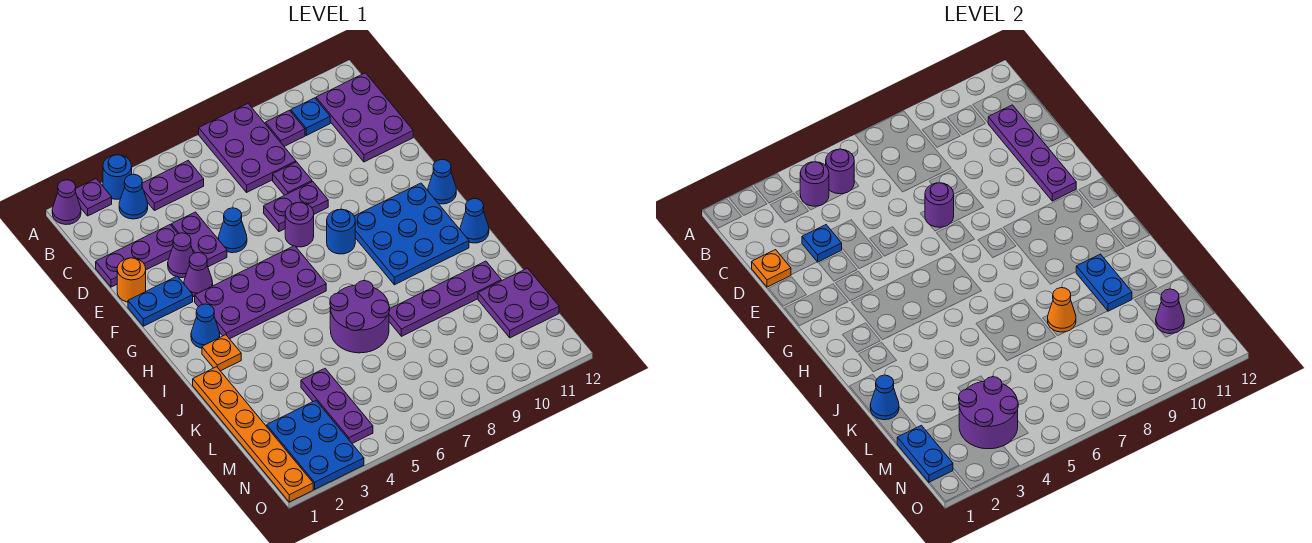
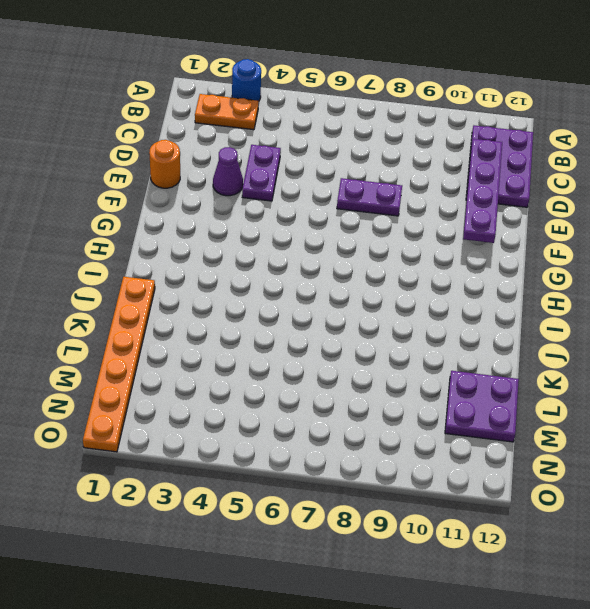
orange 1x2 plate [195,94,259,130] -> blue 1x1 cone [119,174,148,219]
none -> purple 1x1 cone [52,180,81,224]
none -> purple 1x1 plate [75,179,112,216]
none -> purple 2x3 plate [199,104,296,192]
none -> purple 1x2 plate [142,161,204,211]

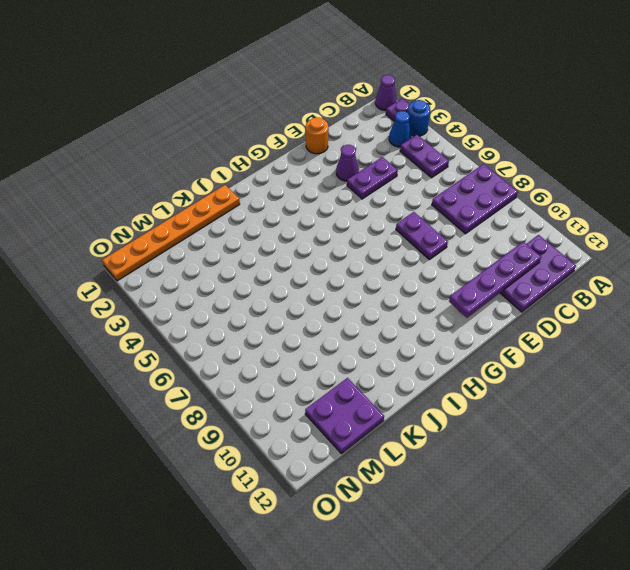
none -> purple 1x1 plate [265,110,305,146]
none -> blue 1x1 plate [291,98,330,135]
none -> purple 1x3 plate [96,225,178,287]
none -> purple 1x1 plate [273,162,312,195]

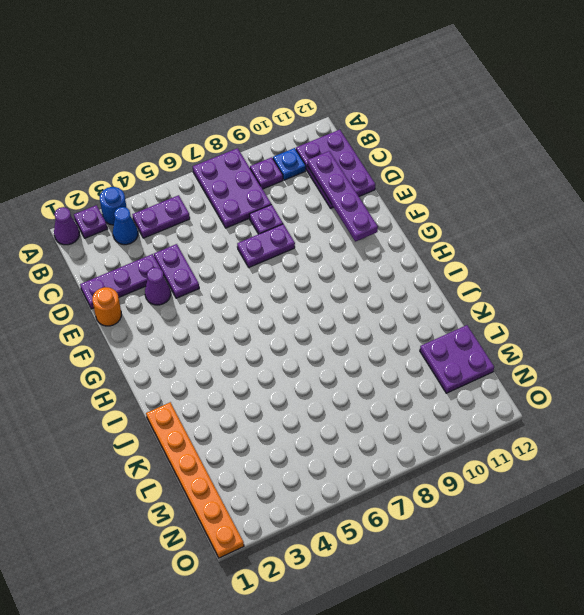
none -> blue 1x1 cone [218,208,247,253]
none -> blue 1x2 plate [128,276,193,326]
none -> purple 1x1 cone [184,253,213,297]
none -> purple 1x1 round brick [285,202,314,247]

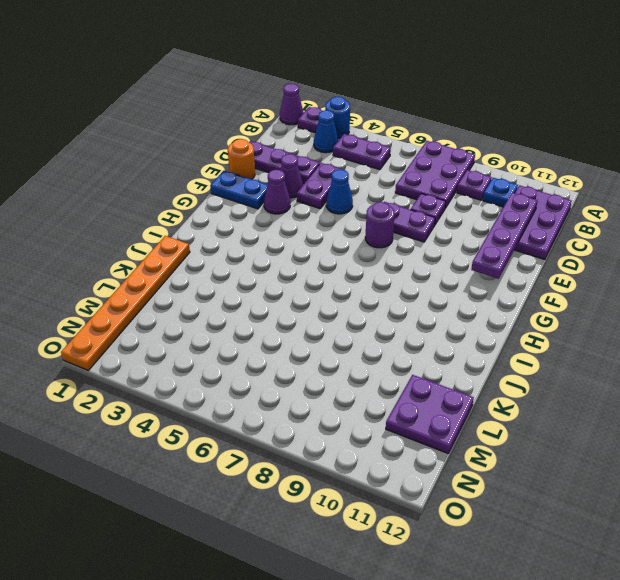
none -> purple 2x4 plate [195,246,326,339]
none -> blue 1x1 round brick [327,209,355,254]
none -> blue 3x3 plate [354,183,469,285]
none -> blue 1x1 cone [428,159,456,204]

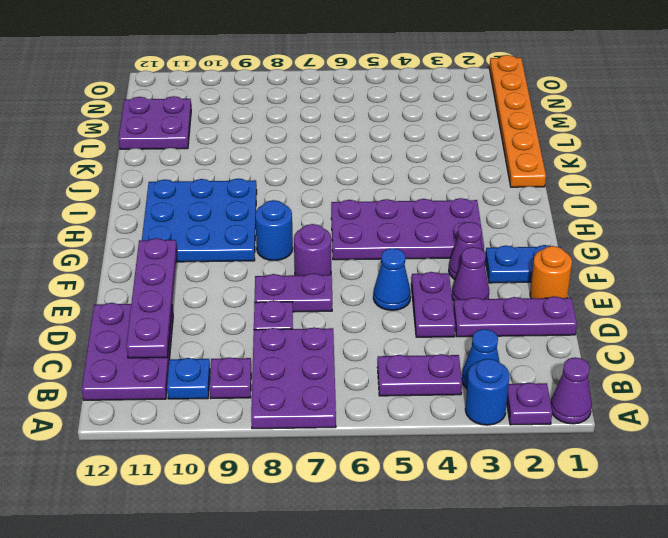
none -> blue 1x1 cone [428,159,456,204]
none -> blue 1x1 cone [191,304,220,348]
none -> orange 1x1 plate [202,335,241,371]
none -> blue 1x1 cone [460,199,489,243]

